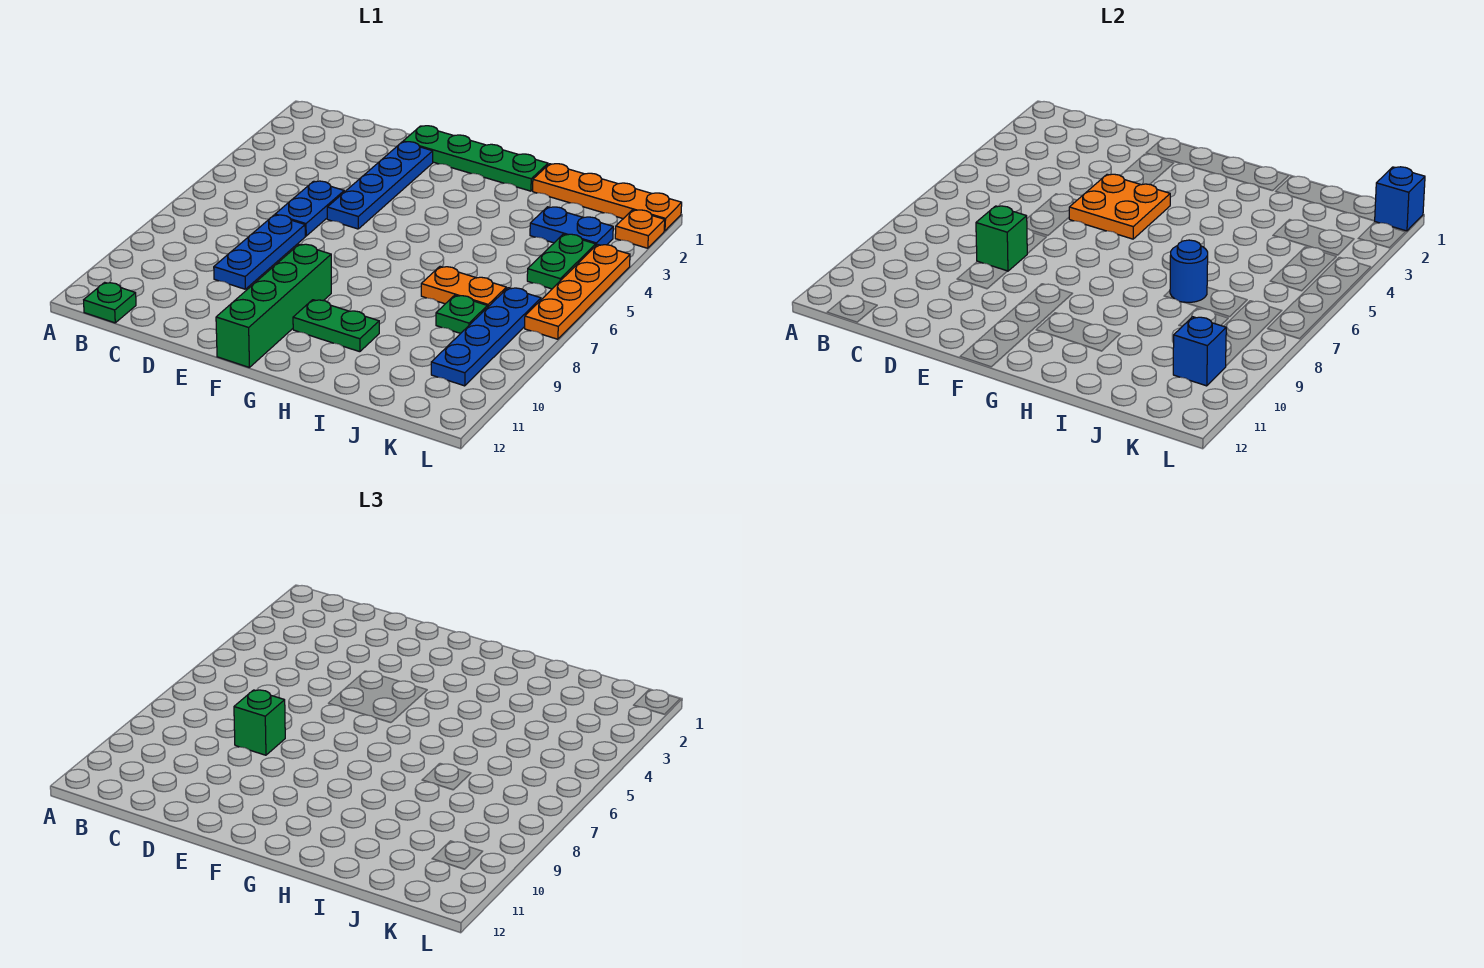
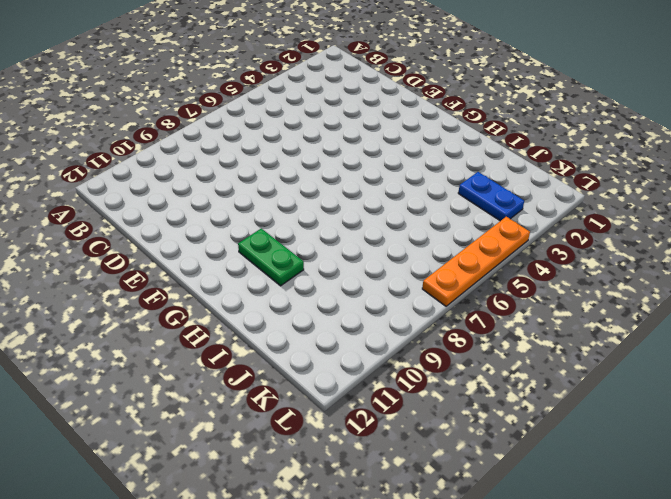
none -> green 1x1 plate [84,282,136,323]
none -> blue 1x2 plate [275,181,344,236]
none -> blue 1x3 plate [214,215,305,289]

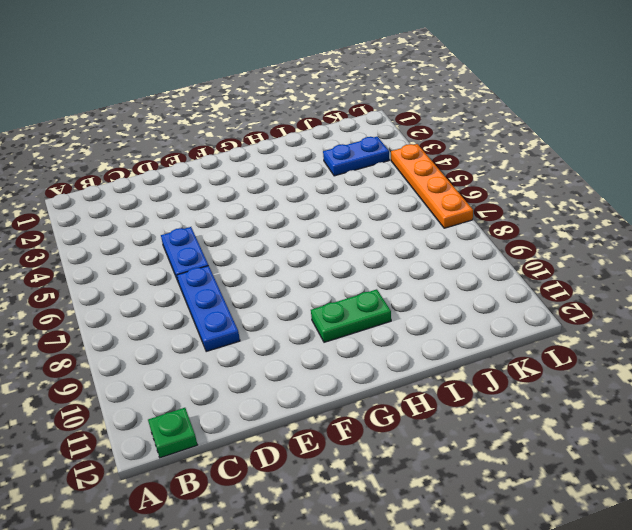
none -> green 1x4 plate [403,126,548,191]
none -> blue 1x4 plate [327,142,433,229]
none -> green 1x4 brick [216,244,331,368]

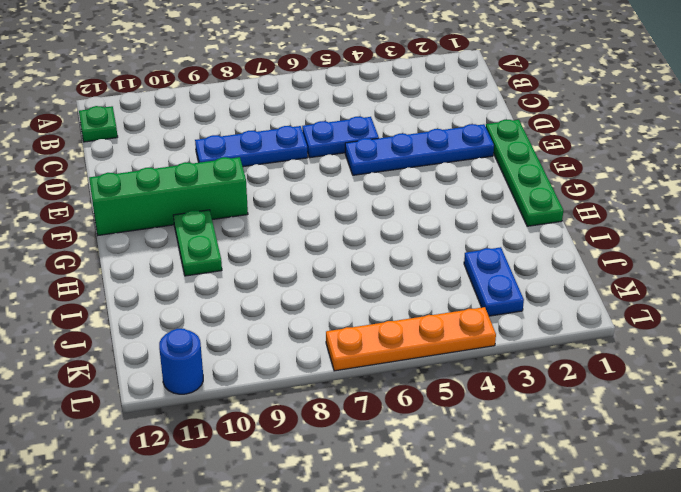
blue 1x1 round brick [159,329,203,394] -> blue 1x1 round brick moved to [1170,240,1208,302]
none -> orange 1x4 plate [533,164,682,231]
none -> orange 1x2 plate [421,267,506,308]
none -> green 1x1 plate [436,295,487,333]

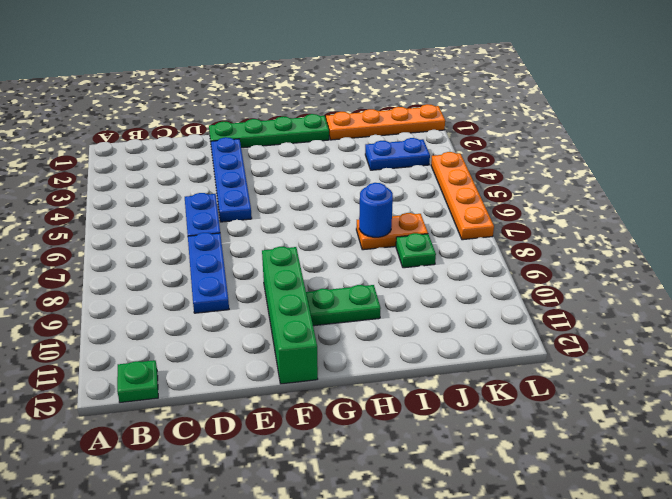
none -> green 1x2 plate [527,234,596,289]
none -> blue 1x4 plate [431,288,541,386]
none -> orange 1x1 plate [615,210,665,248]

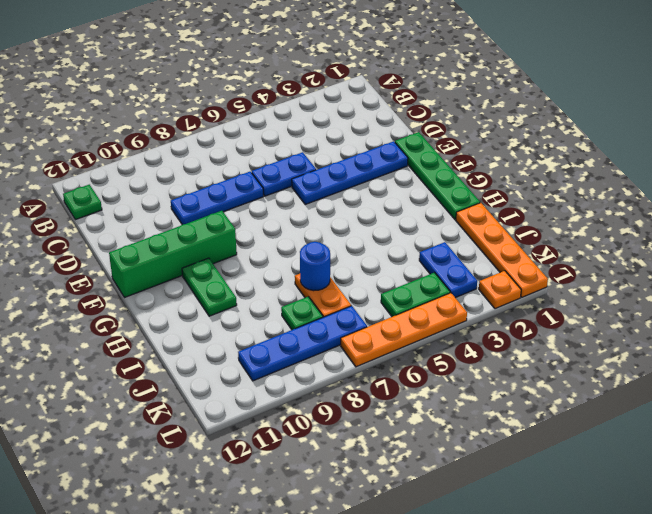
none -> green 1x1 brick [976,206,1027,271]
none -> orange 2x2 plate [1069,174,1170,239]
none -> blue 1x1 brick [1173,317,1226,386]

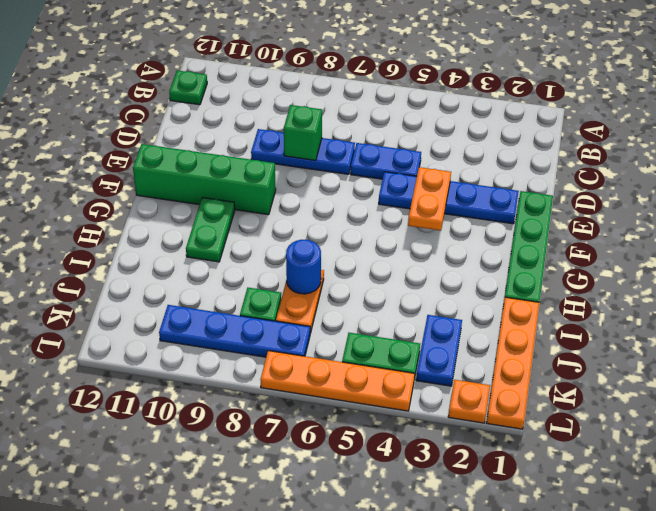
orange 1x2 plate [408,167,451,231] -> orange 2x2 plate [1069,174,1170,239]
none -> blue 1x1 brick [1173,317,1226,386]
none -> blue 1x1 brick [1375,167,1425,231]
none -> green 1x1 brick [234,690,285,755]

